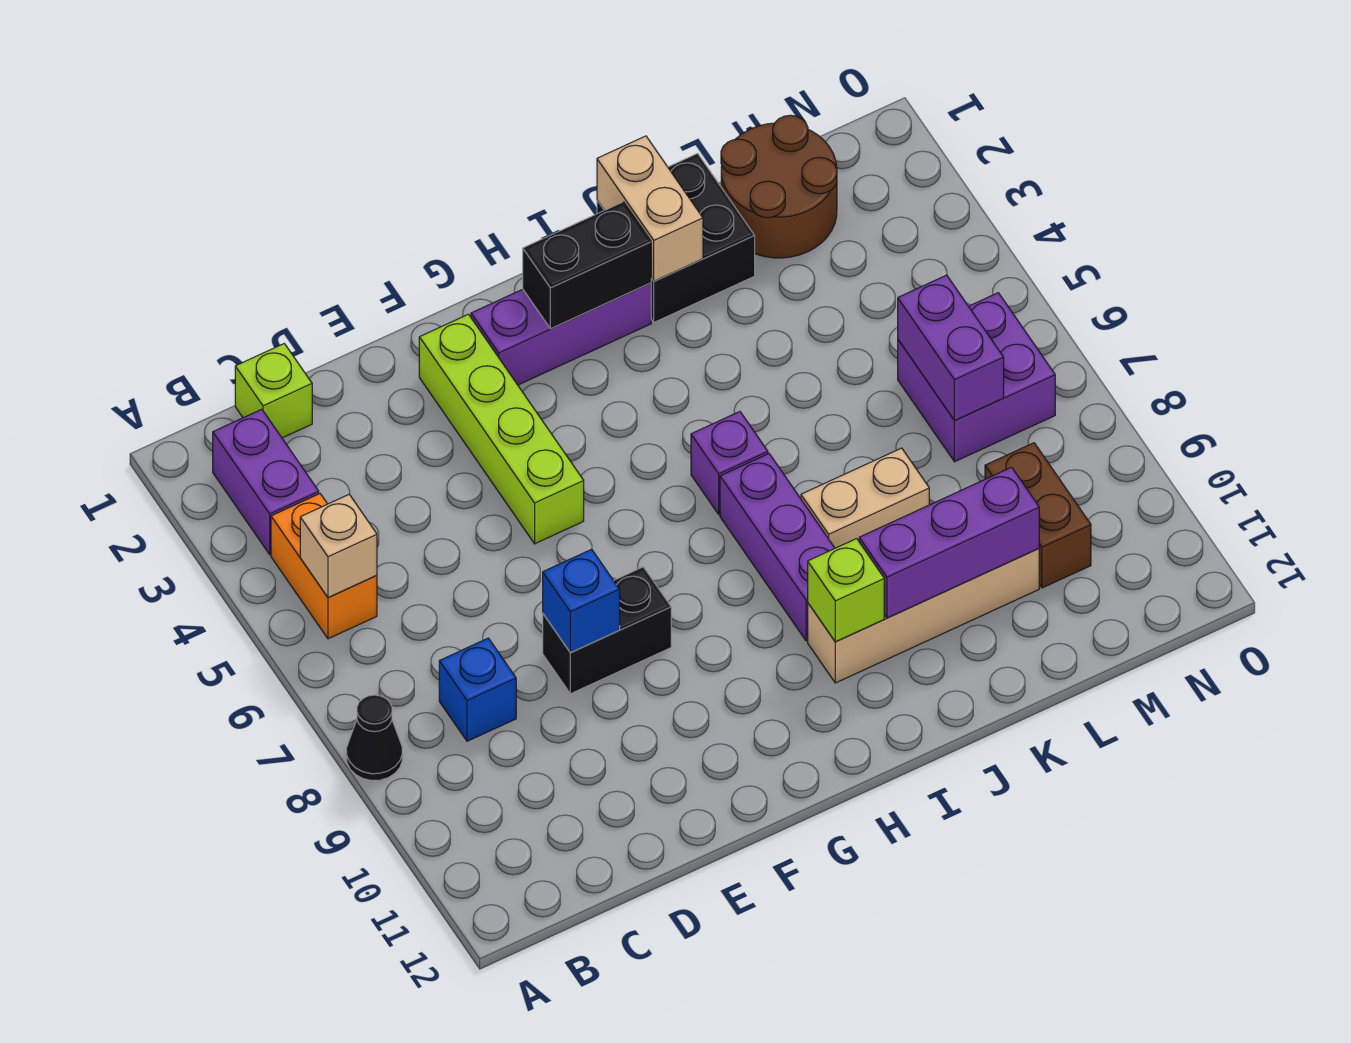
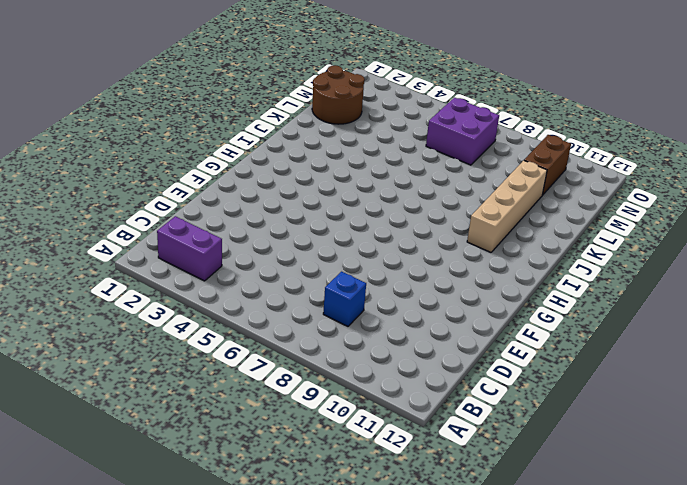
brown 1x2 brick [524,135,571,195] -> brown 1x2 brick turned to [985,443,1091,588]
none -> black 1x1 cone [346,695,402,781]
none -> orange 1x2 brick [271,494,377,639]
none -> lime 1x1 brick [235,344,312,438]

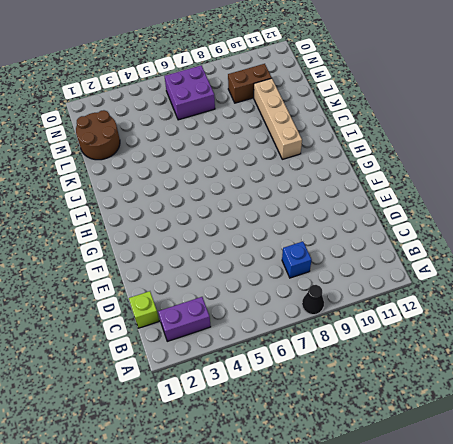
none -> orange 1x2 brick [271,494,377,639]
none -> black 1x2 brick [543,567,671,694]
none -> lime 1x4 brick [419,314,584,544]

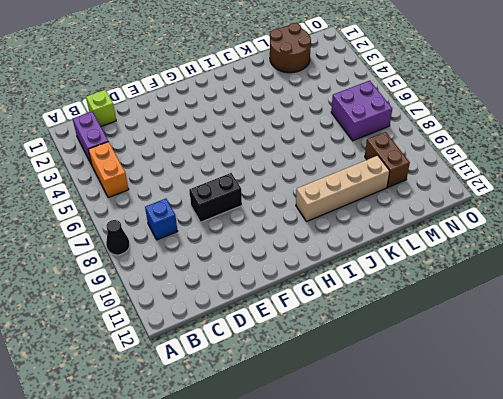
none -> lime 1x4 brick [419,314,584,544]
none -> purple 1x3 brick [471,283,651,385]
none -> purple 1x1 brick [691,412,768,514]

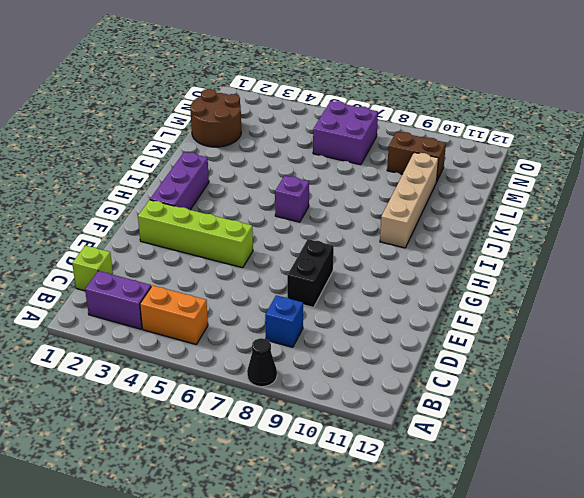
none -> purple 1x3 brick [720,454,835,641]
none -> black 2x2 brick [597,153,755,322]
none -> tan 1x2 brick [801,448,929,548]

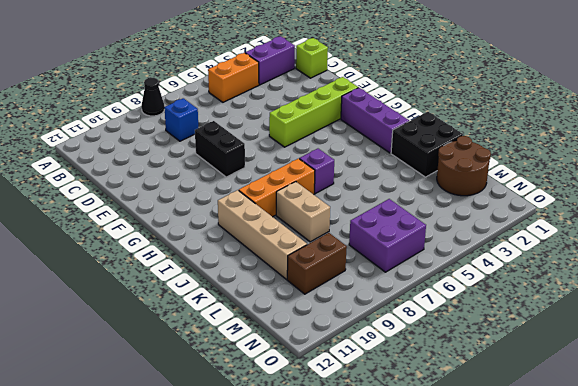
orange 1x3 brick [239,159,315,217] -> purple 1x3 brick [720,454,835,641]
none -> tan 1x1 brick [300,494,377,597]
none -> blue 1x1 brick [543,549,620,653]
none -> black 1x2 brick [523,202,651,329]

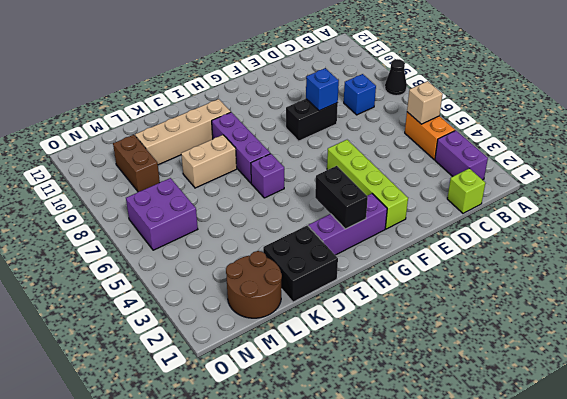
black 1x2 brick [315,166,368,229] -> black 1x2 brick turned to [523,202,651,329]
none -> lime 1x1 brick [808,539,884,642]
none -> tan 1x2 brick [597,136,703,281]
none -> purple 1x3 brick [859,467,1039,618]

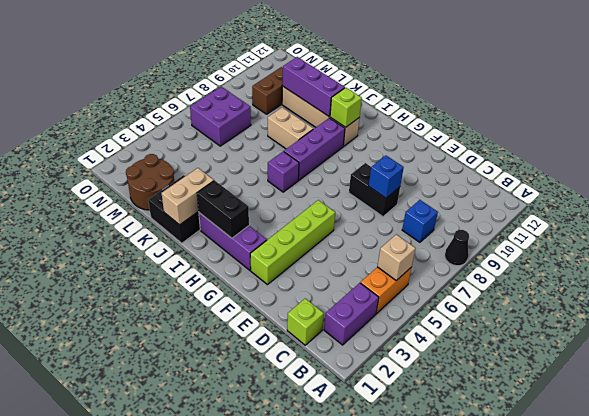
none -> purple 1x2 brick [898,275,1004,420]

